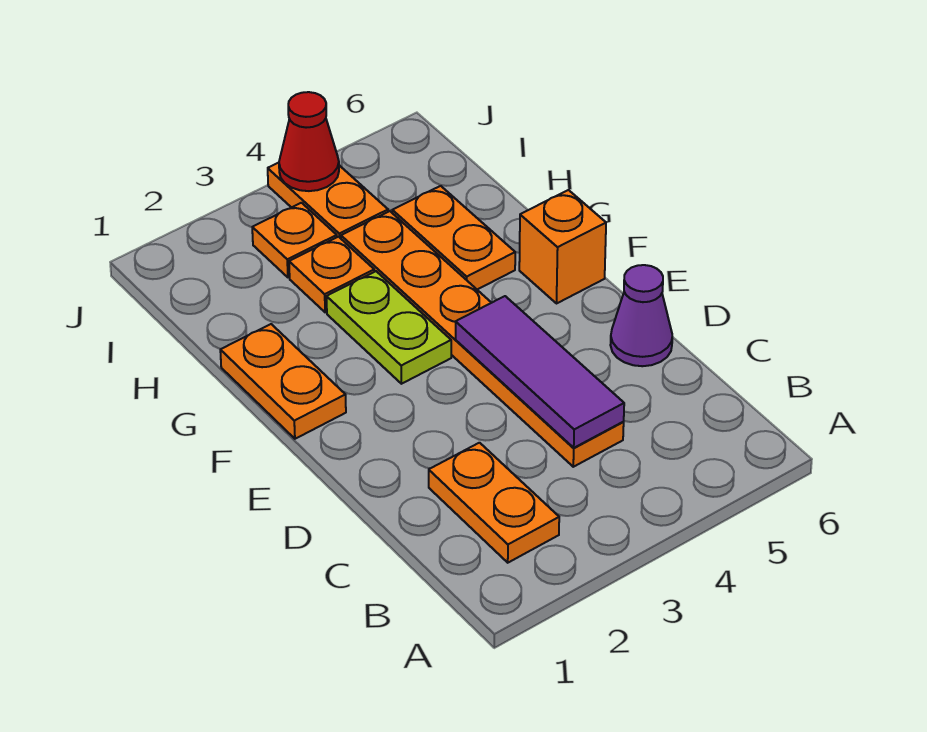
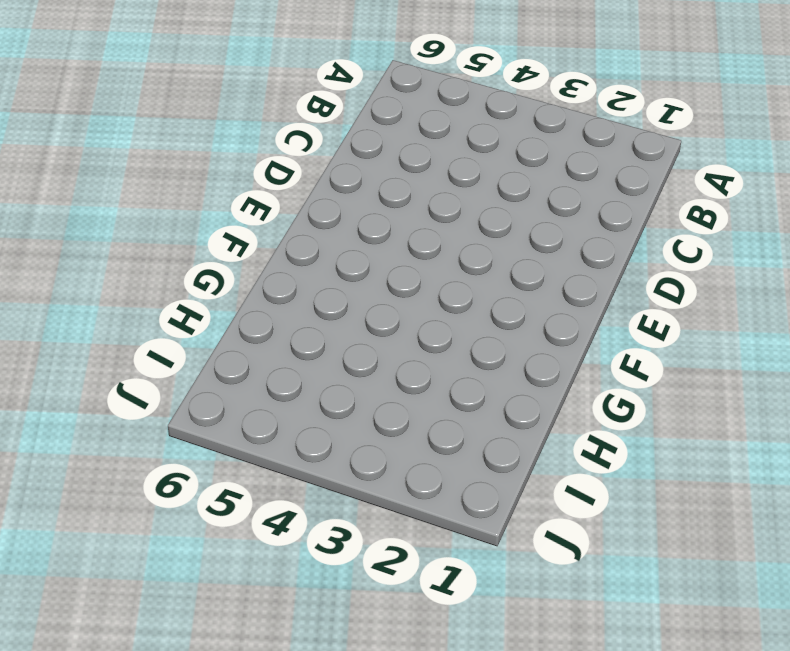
none -> orange 1x2 plate [429,443,559,563]
none -> orange 1x6 plate [341,211,624,467]
none -> purple 1x1 cone [611,265,672,366]

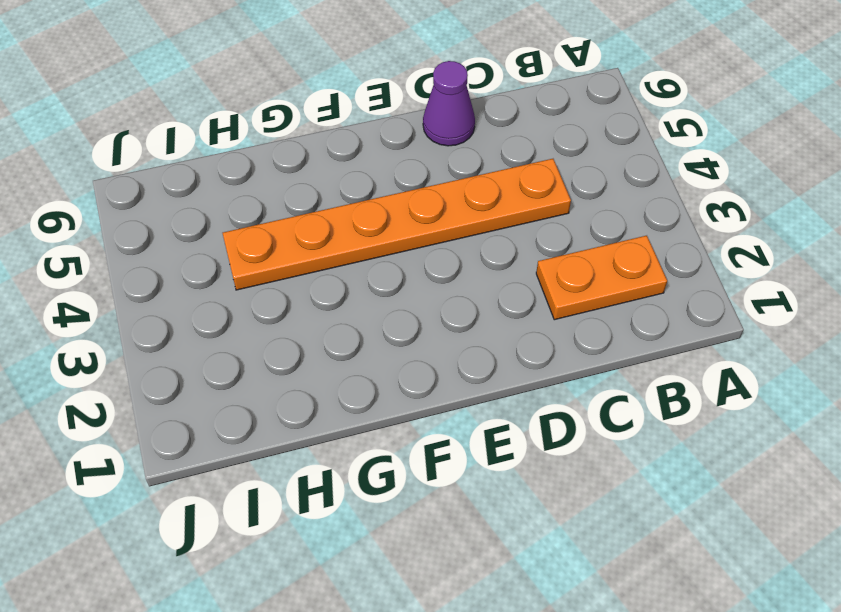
none -> orange 1x2 plate [220,324,346,439]
none -> lime 1x2 plate [326,271,451,384]
none -> orange 1x1 brick [519,190,606,303]

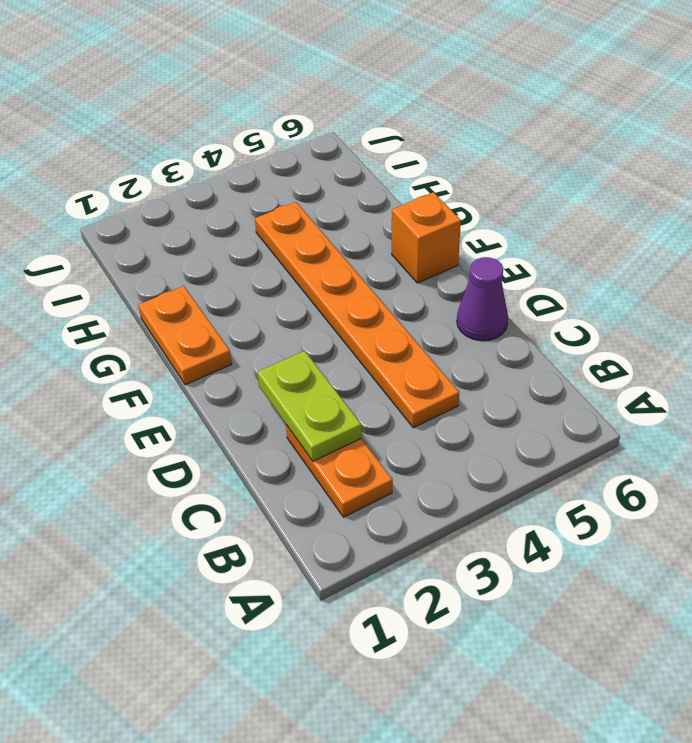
lime 1x2 plate [257,351,362,461] -> lime 1x2 plate moved to [326,271,451,384]
none -> orange 1x2 plate [392,186,515,290]
none -> orange 1x1 plate [289,237,374,312]
none -> orange 1x1 plate [252,203,337,277]

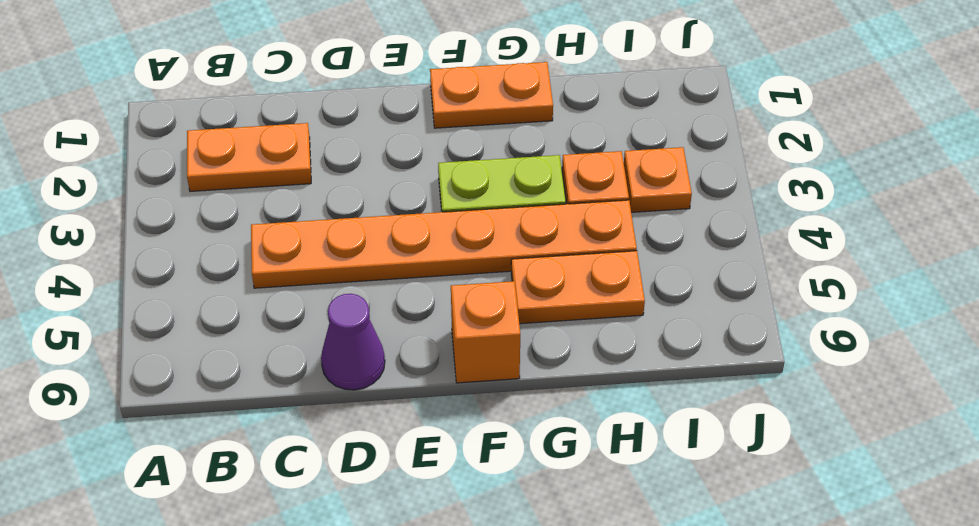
none -> orange 1x2 plate [268,163,388,238]
none -> purple 1x3 tile [456,296,624,448]
none -> red 1x1 cone [279,92,339,191]

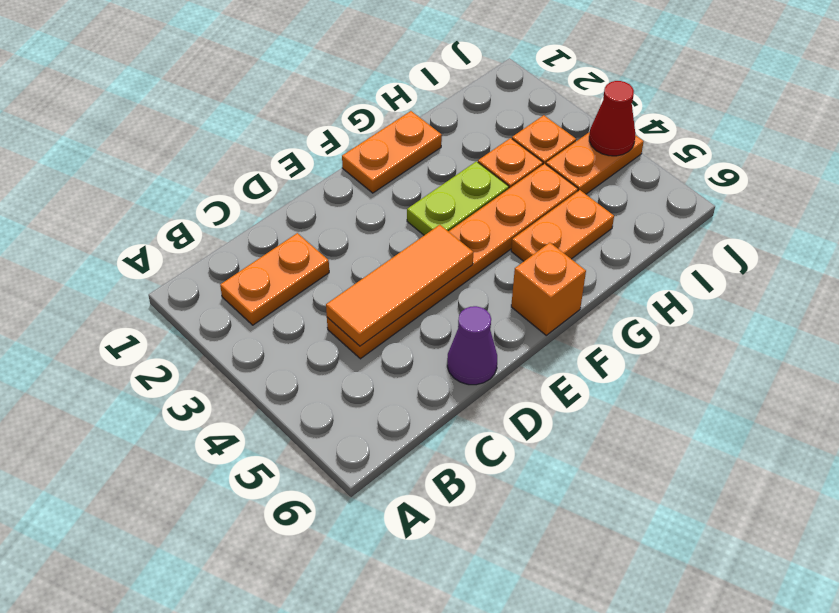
orange 1x3 tile [326,225,473,346] -> purple 1x3 tile [456,296,624,448]

